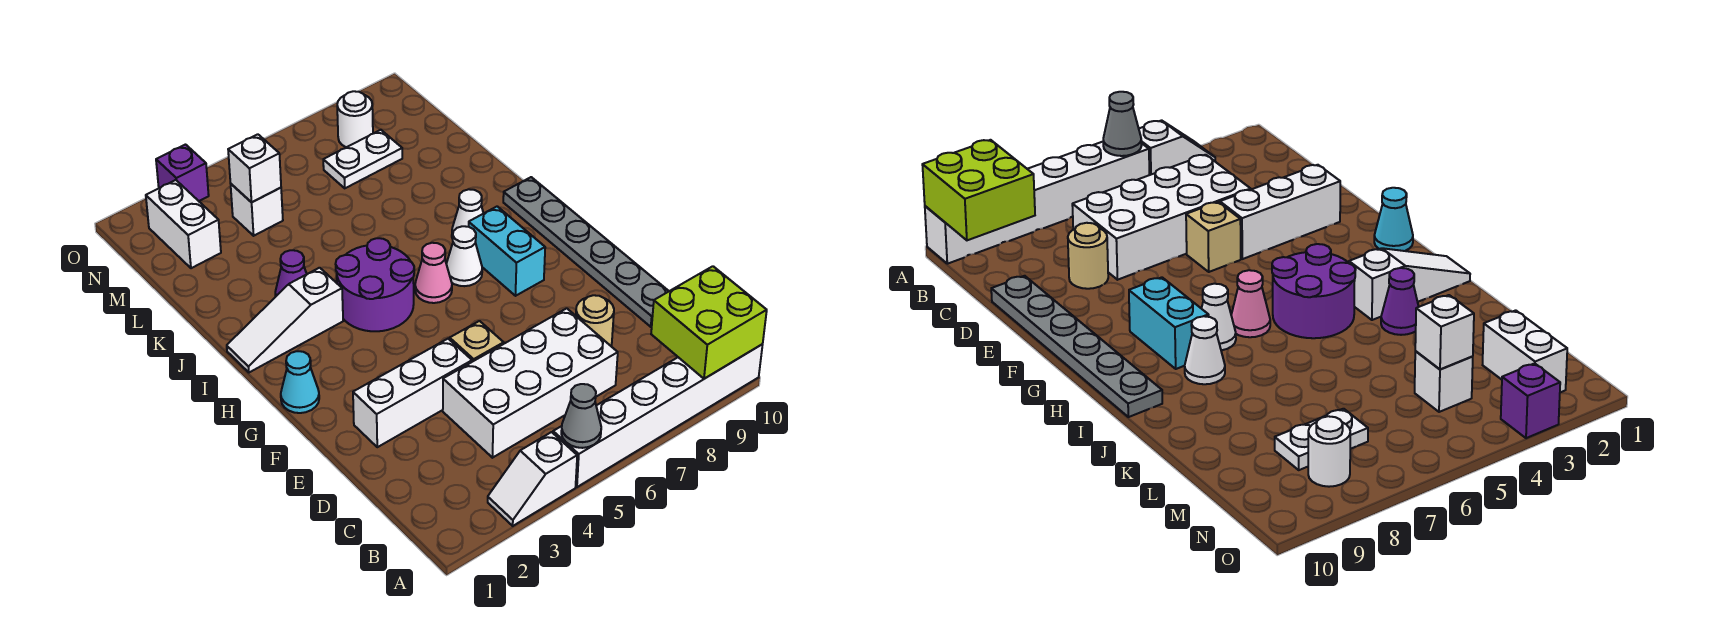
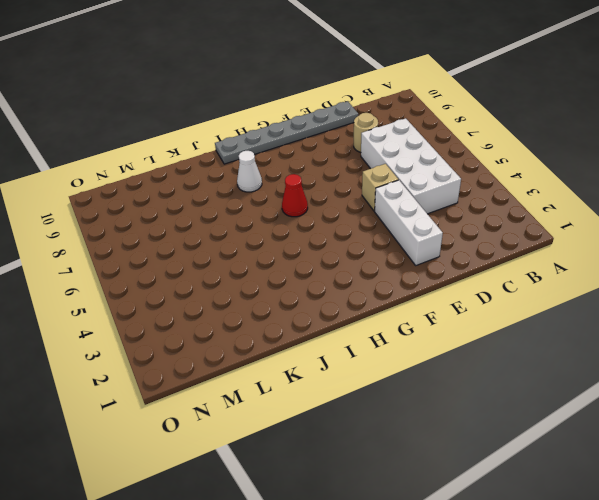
red 1x1 cone [282,174,308,217] -> pink 1x1 cone [415,243,452,303]
none -> white 1x2 slope [488,432,577,526]
none -> white 1x6 brick [553,344,763,487]
none -> cyan 1x1 cone [281,351,319,413]

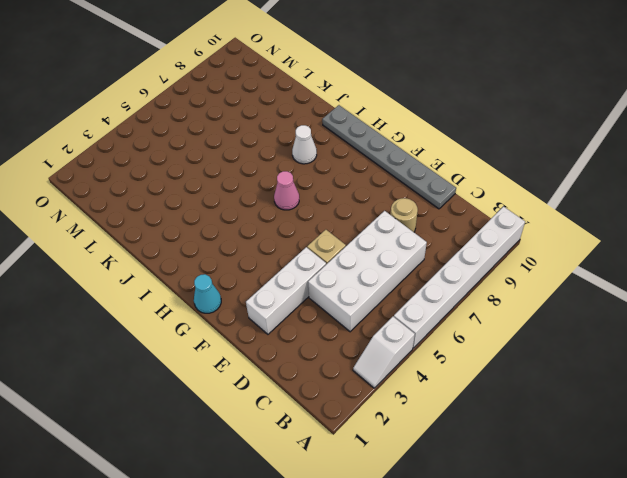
none -> cyan 1x2 brick [469,206,545,296]
none -> purple 2x2 round brick [336,238,414,331]
none -> white 1x1 cone [446,226,482,286]

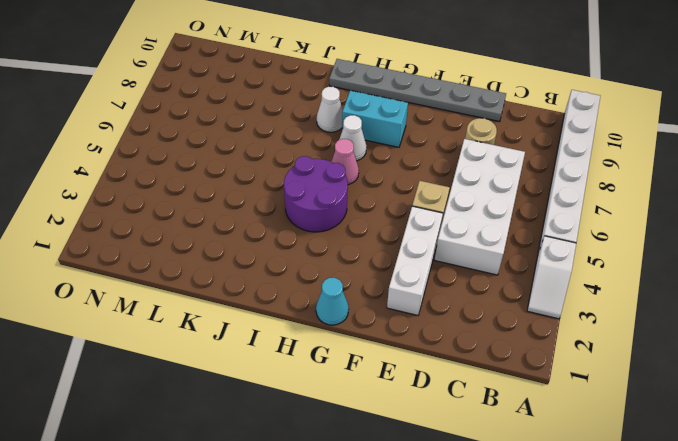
none -> white 1x3 slope [227,268,343,372]
none -> purple 1x1 cone [275,250,307,297]
none -> white 1x2 brick [146,180,221,268]

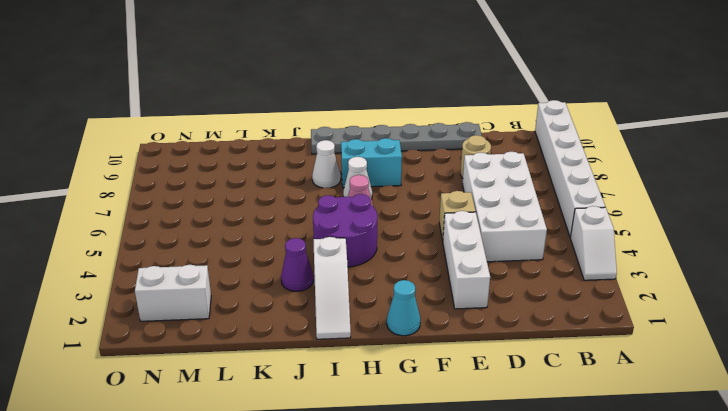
none -> white 1x1 brick [231,184,283,236]
none -> white 1x2 plate [323,130,402,188]
none -> white 1x1 round brick [337,91,373,147]

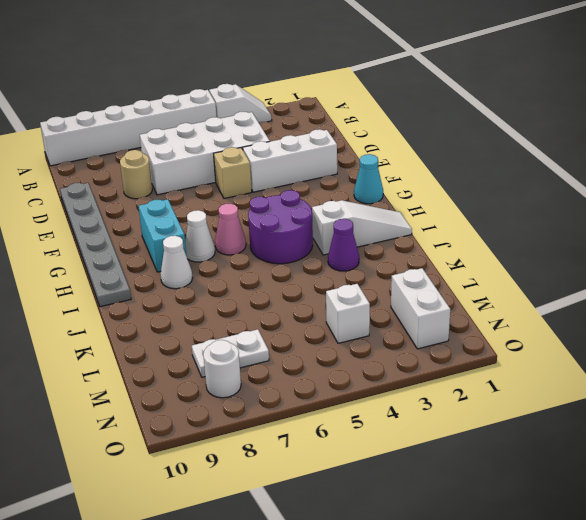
none -> purple 1x1 brick [156,145,209,201]
none -> grey 1x1 cone [561,384,601,448]
none -> lime 2x2 brick [651,266,767,379]

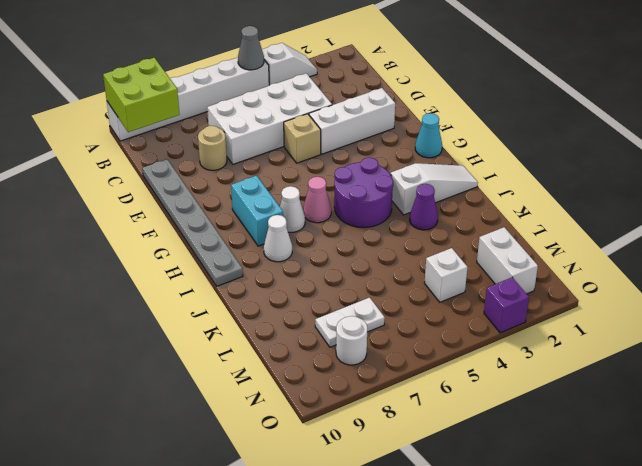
none -> white 1x1 brick [228,134,281,202]

